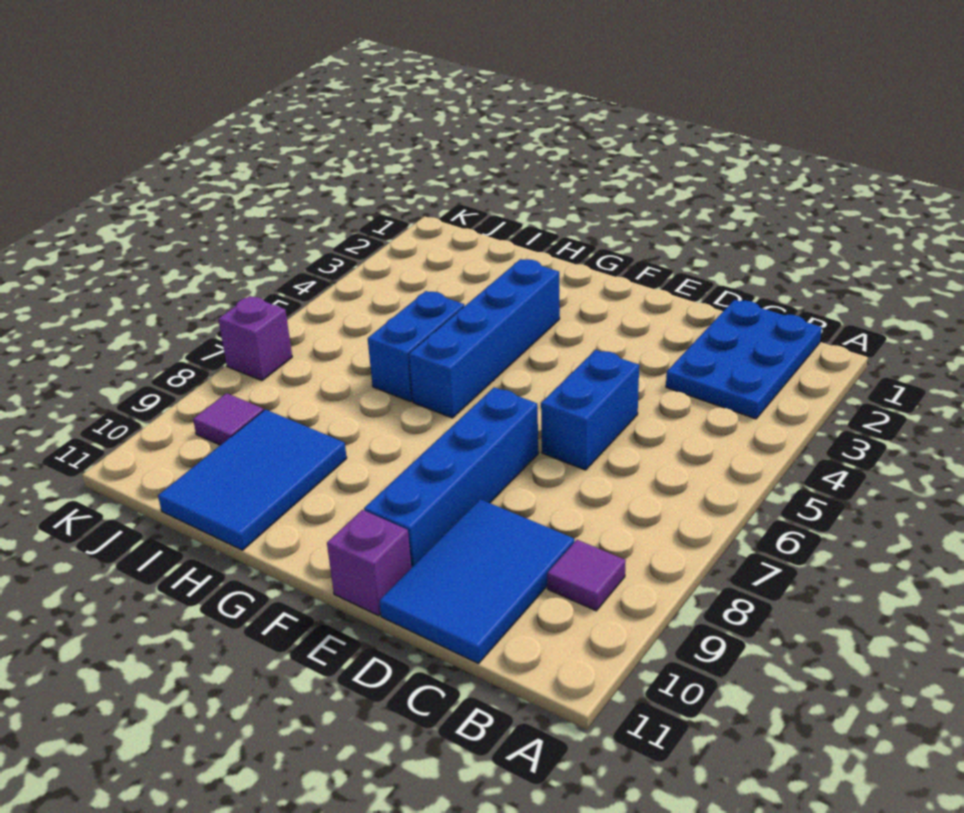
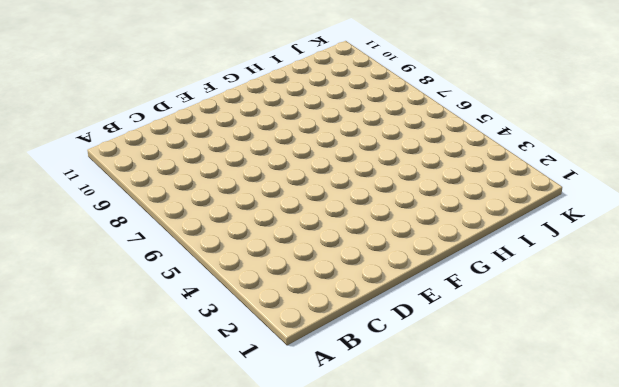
none -> blue 2x3 plate [666,300,822,419]
none -> purple 1x1 tile [547,540,626,611]

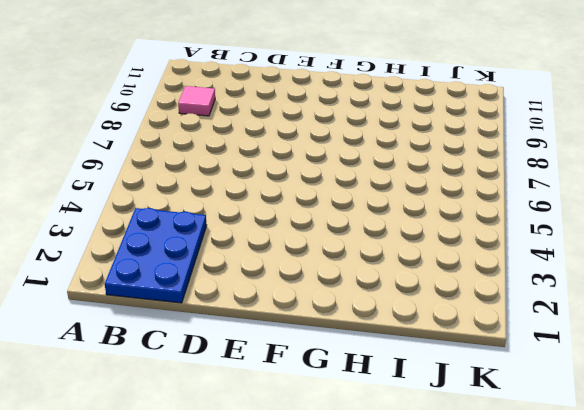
pink 1x1 tile [178,86,215,116] -> purple 1x1 tile [547,540,626,611]
none -> blue 2x3 tile [379,499,574,663]
none -> blue 1x2 brick [541,350,639,470]

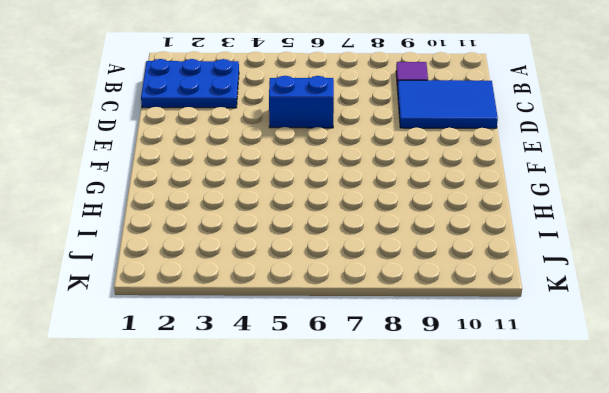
none -> blue 1x4 brick [364,387,538,568]
none -> purple 1x1 brick [327,510,411,616]

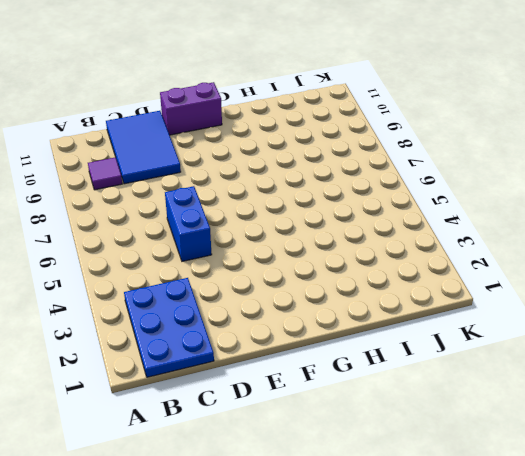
purple 1x2 brick [160,82,222,135] -> purple 1x1 brick [327,510,411,616]
none -> blue 1x4 brick [364,387,538,568]
none -> blue 1x4 brick [409,259,560,418]

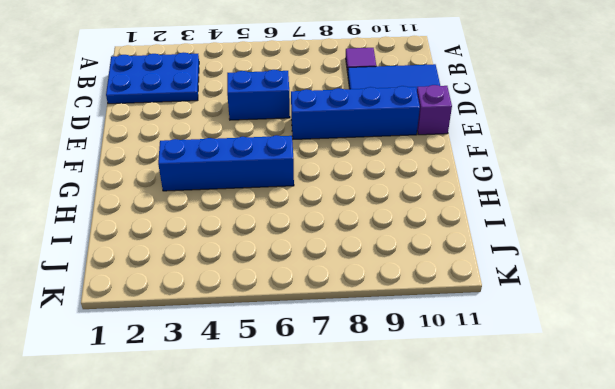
none -> blue 1x2 brick [368,291,464,402]
none -> blue 2x3 tile [158,409,347,550]

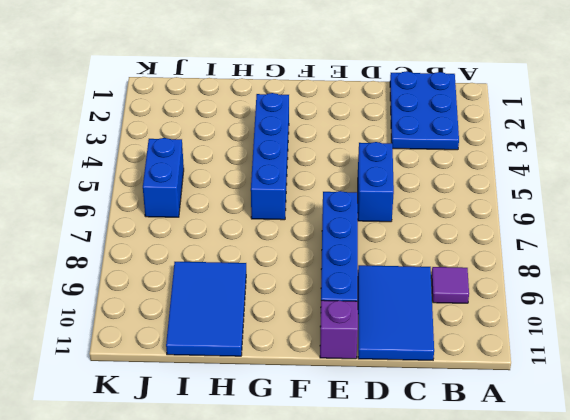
blue 1x2 brick [143,138,184,217] -> blue 1x2 brick moved to [368,291,464,402]
none -> purple 1x1 tile [193,393,264,445]
none -> purple 1x1 brick [218,296,292,381]

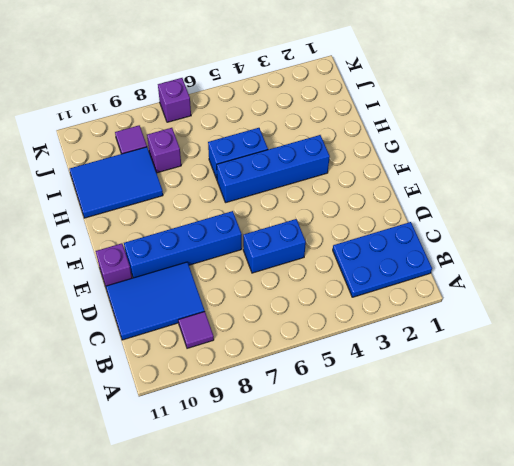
purple 1x1 brick [147,128,181,173] -> none

